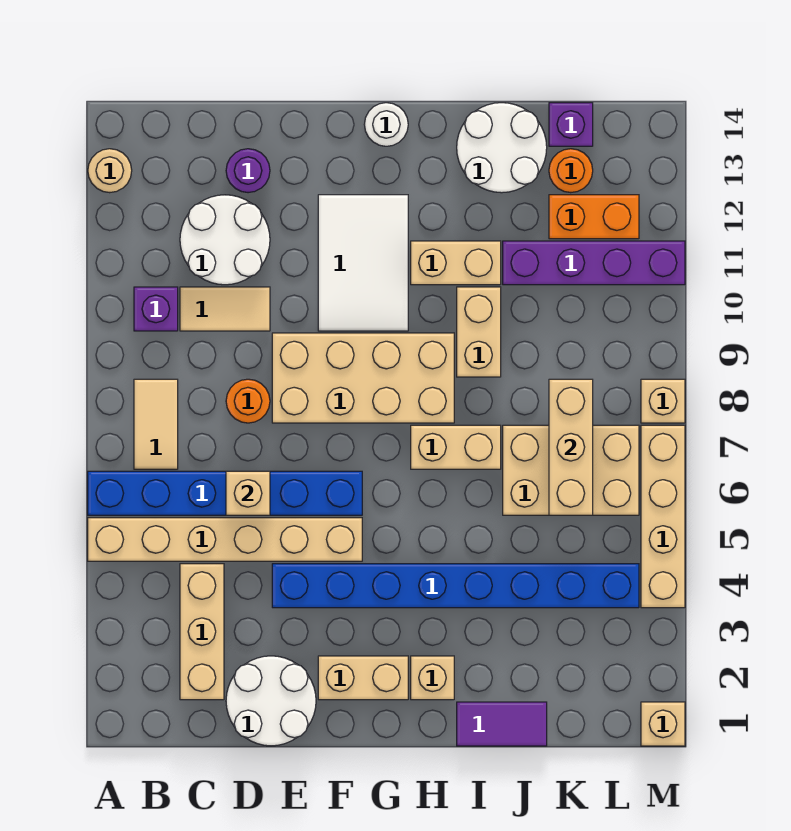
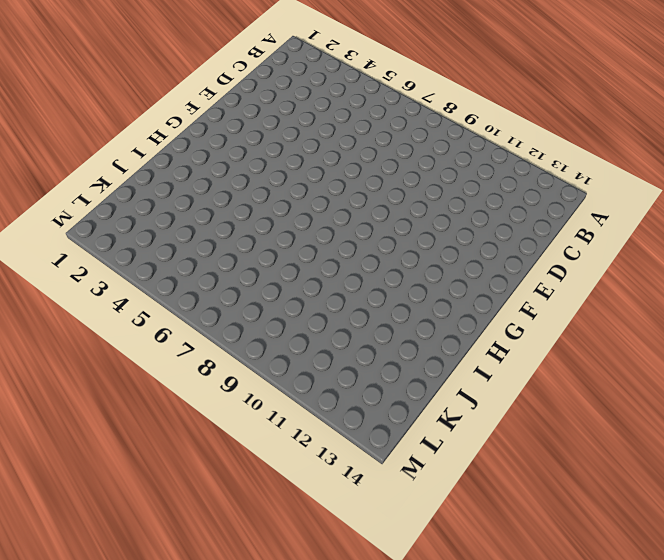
none -> tan 1x6 brick [88,518,362,561]
none -> blue 1x6 brick [88,471,362,515]
none -> tan 1x1 round brick [88,149,132,193]
none -> tan 1x2 tile [134,379,178,469]

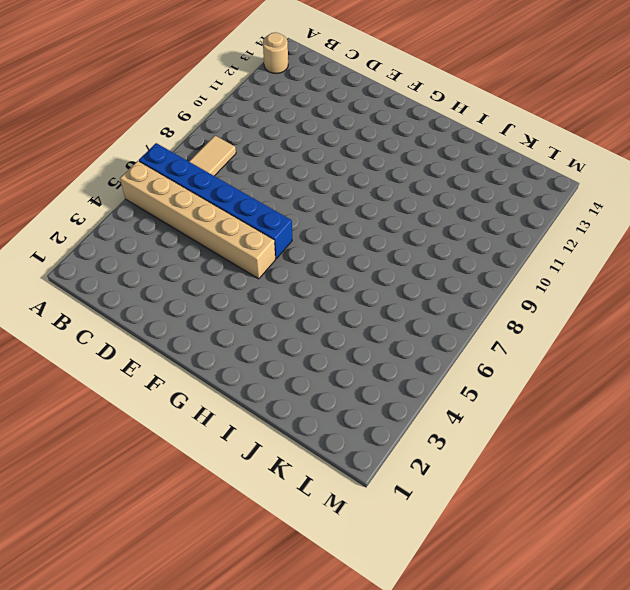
none -> purple 1x1 brick [134,287,178,331]
none -> tan 1x3 brick [180,564,224,700]
none -> tan 1x2 tile [180,287,270,331]
none -> white 2x2 round brick [180,195,270,285]

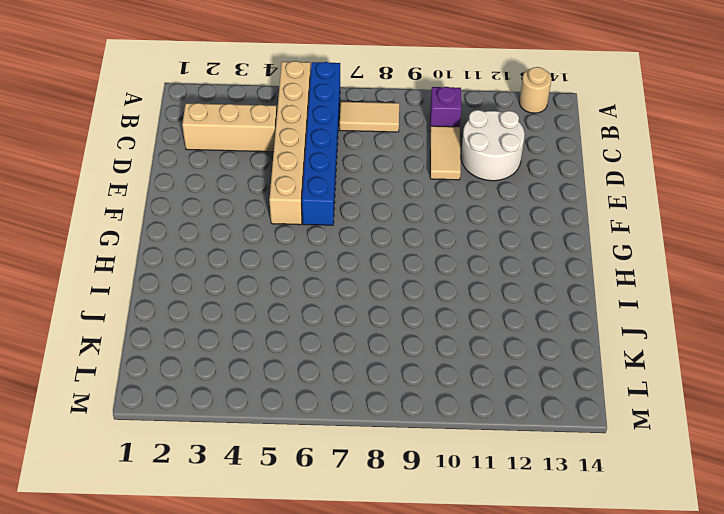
none -> white 2x2 round brick [226,656,316,746]
none -> orange 1x1 round brick [226,379,270,423]
none -> purple 1x1 round brick [226,149,270,193]
none -> blue 1x8 brick [272,564,639,608]

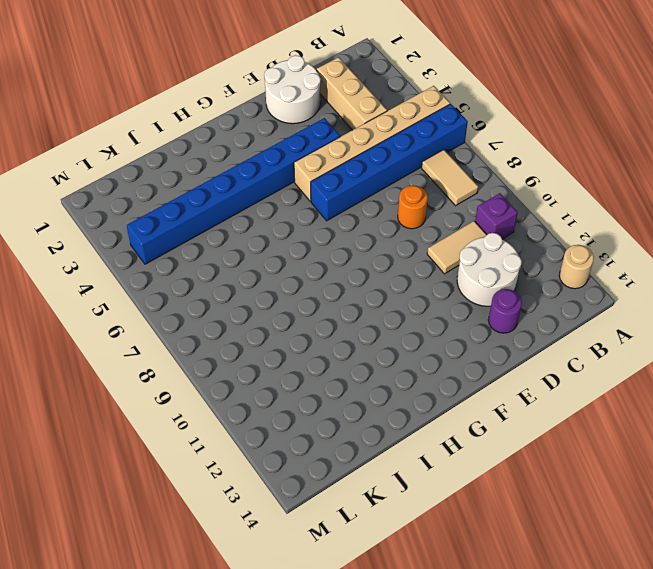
none -> tan 2x4 brick [272,333,454,423]
none -> tan 1x2 brick [318,656,408,700]
none -> white 2x3 tile [318,195,408,331]
none -> white 1x1 round brick [364,103,408,146]

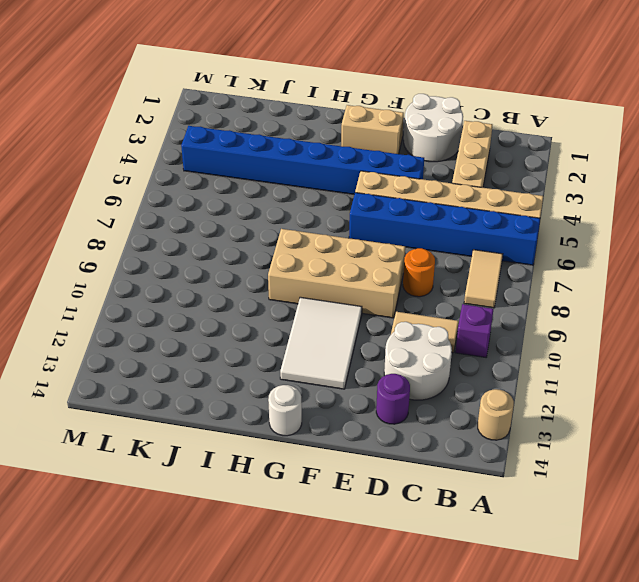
none -> tan 1x1 brick [411,656,454,700]
none -> tan 1x2 brick [411,425,501,469]
none -> tan 1x2 brick [411,241,501,285]
none -> purple 1x2 tile [457,702,547,746]

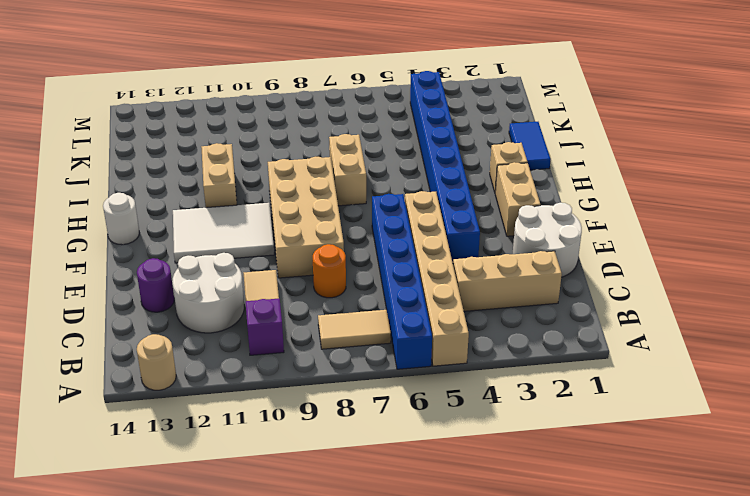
blue 1x2 tile [509,122,551,170] -> purple 1x2 tile [457,702,547,746]
none -> tan 1x2 brick [457,287,501,377]
none -> white 2x2 round brick [457,103,547,193]
none -> tan 2x3 brick [503,425,639,515]
none -> purple 1x4 brick [503,241,685,285]

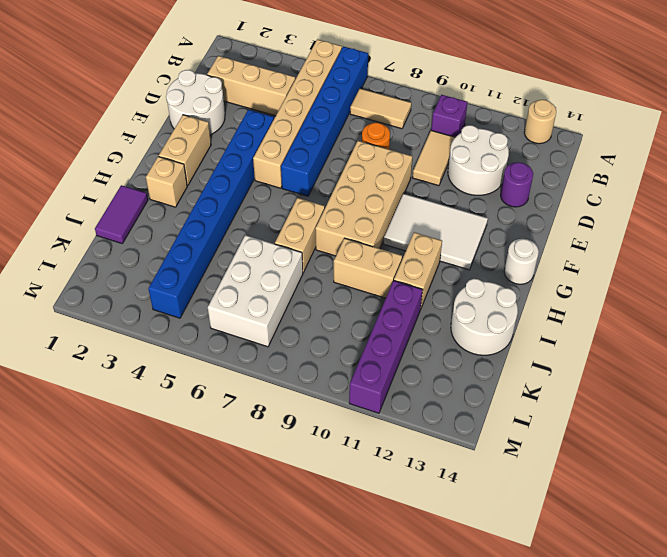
white 2x3 brick [208,235,303,347] -> tan 2x3 brick [503,425,639,515]
none -> orange 1x2 brick [549,195,639,239]
none -> orange 1x1 round brick [549,149,593,193]
none -> purple 1x1 brick [549,103,593,146]
none -> tan 1x1 brick [641,702,685,746]

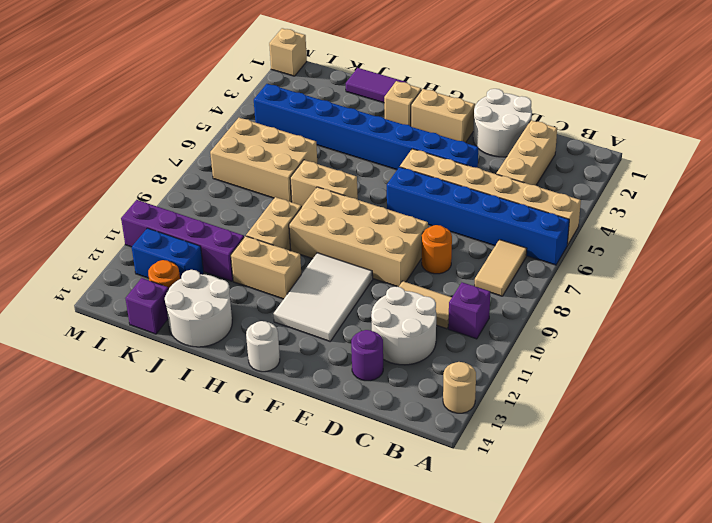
blue 1x2 brick [132,228,204,279] -> orange 1x2 brick [549,195,639,239]
none -> tan 1x4 brick [641,425,685,608]
none -> tan 1x1 brick [641,379,685,423]
none -> tan 1x1 brick [226,471,270,515]
none -> tan 1x3 brick [549,379,593,515]

